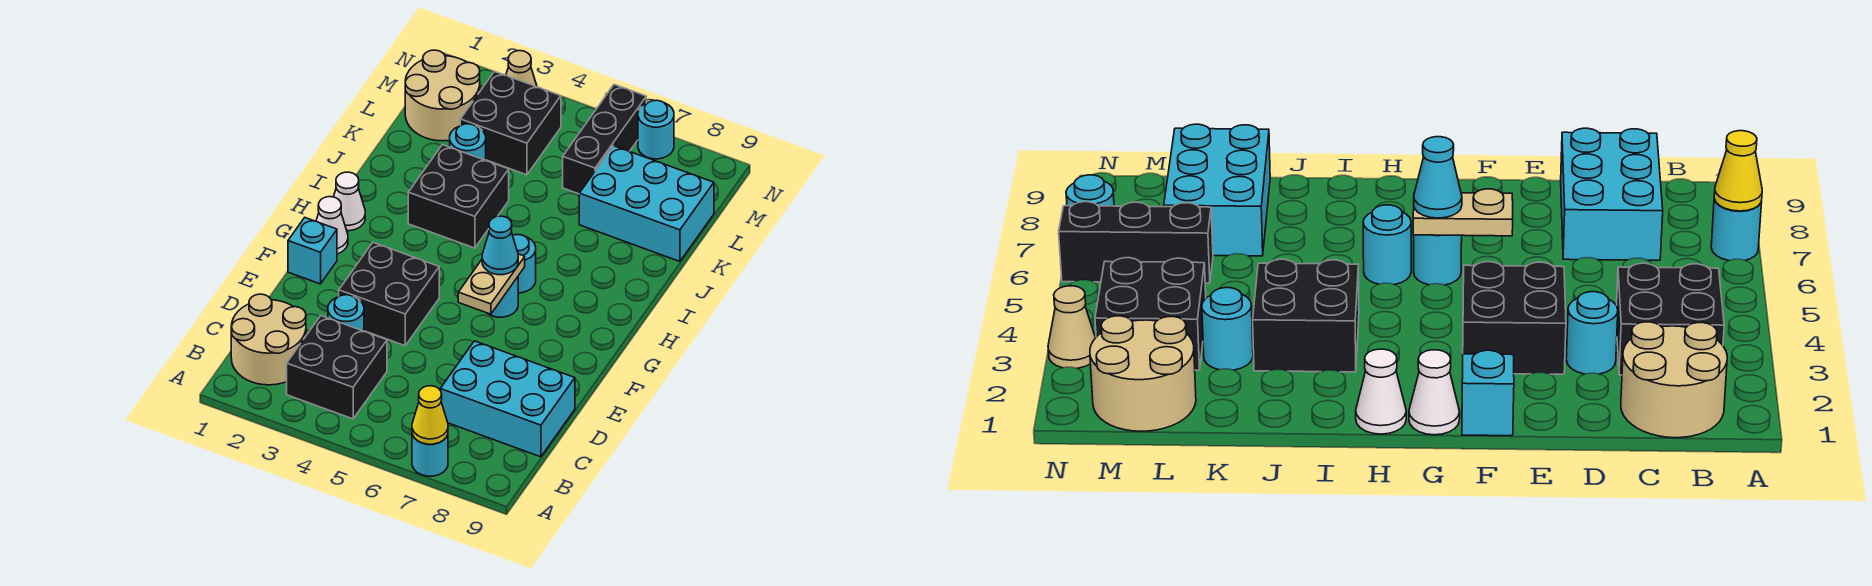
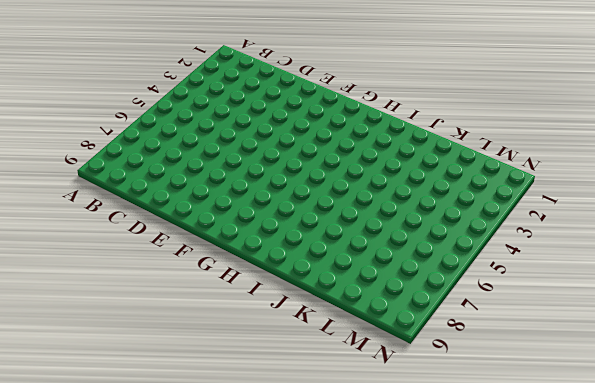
none -> cyan 1x1 round brick [412,435,448,476]
none -> tan 2x2 round brick [231,294,306,385]
none -> black 2x2 brick [287,316,387,419]

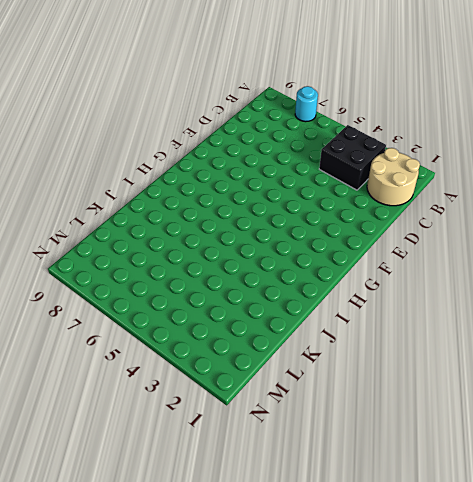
none -> cyan 2x3 brick [440,341,575,457]
none -> cyan 1x1 round brick [328,295,364,331]
none -> black 2x2 brick [339,243,439,346]

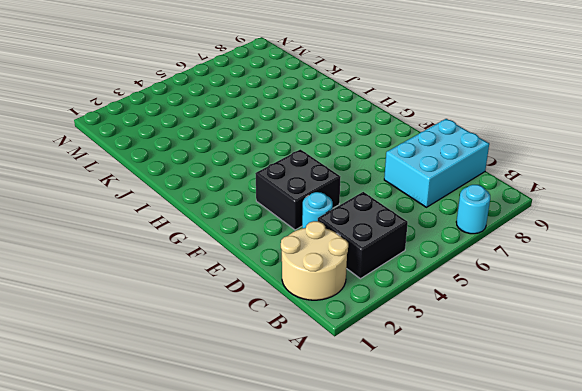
none -> cyan 1x1 brick [288,218,337,284]
none -> white 1x1 cone [316,197,348,254]
none -> cyan 1x1 round brick [487,277,518,317]

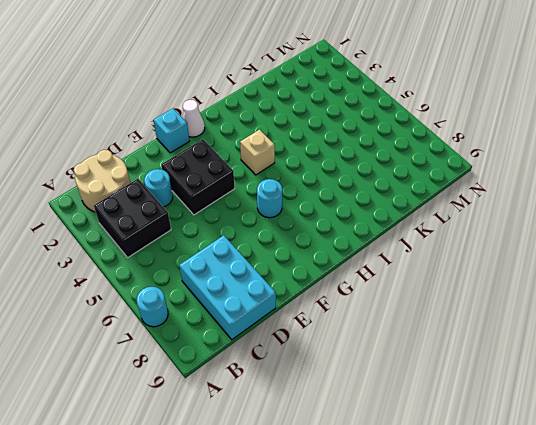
tan 1x1 brick [240,130,275,175] -> none
none -> white 1x1 cone [334,172,365,231]
none -> cyan 1x1 round brick [513,235,536,293]
none -> black 2x2 brick [408,145,509,248]

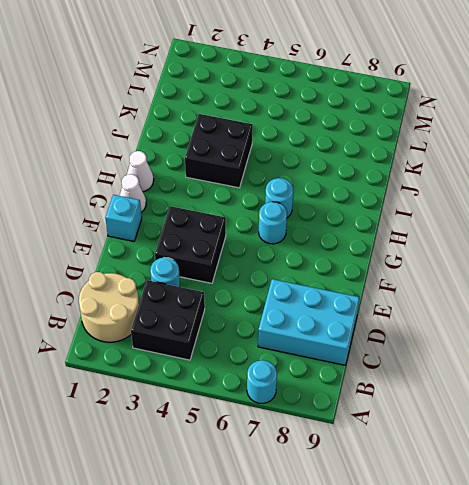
none -> cyan 1x1 round brick [450,124,486,160]
none -> cyan 2x3 brick [579,146,714,261]
none -> tan 2x2 round brick [405,50,480,141]

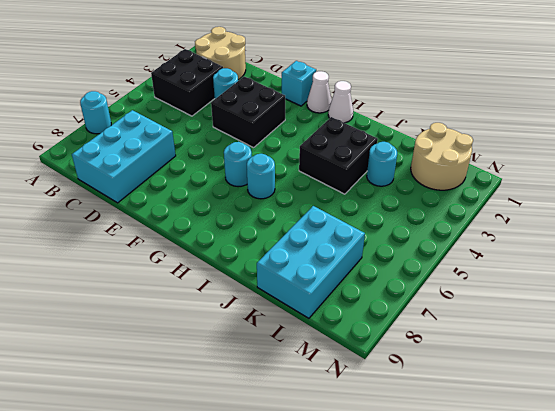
none -> black 2x2 brick [460,71,561,175]
none -> black 1x3 brick [563,84,646,194]
none -> tan 1x1 cone [506,51,537,87]

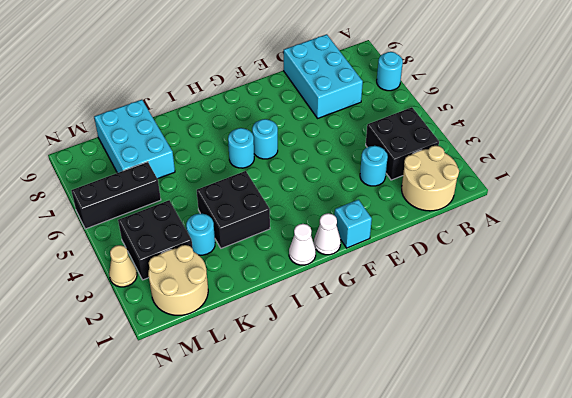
none -> black 2x2 brick [339,243,439,346]
none -> cyan 1x1 round brick [638,100,674,159]
none -> yellow 1x1 cone [412,386,448,444]

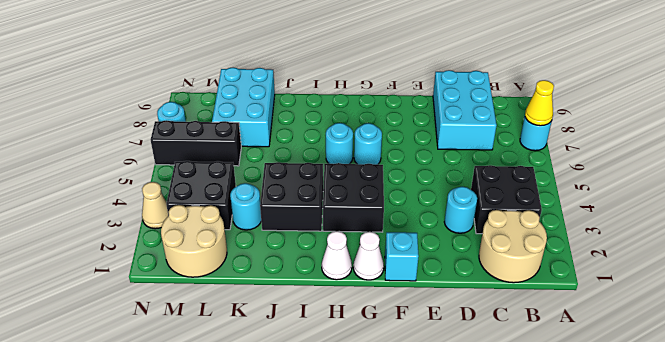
black 2x2 brick [323,163,384,232] -> black 2x2 brick moved to [339,243,439,346]
none -> tan 1x2 plate [458,254,525,314]
none -> cyan 1x1 cone [482,216,518,275]

